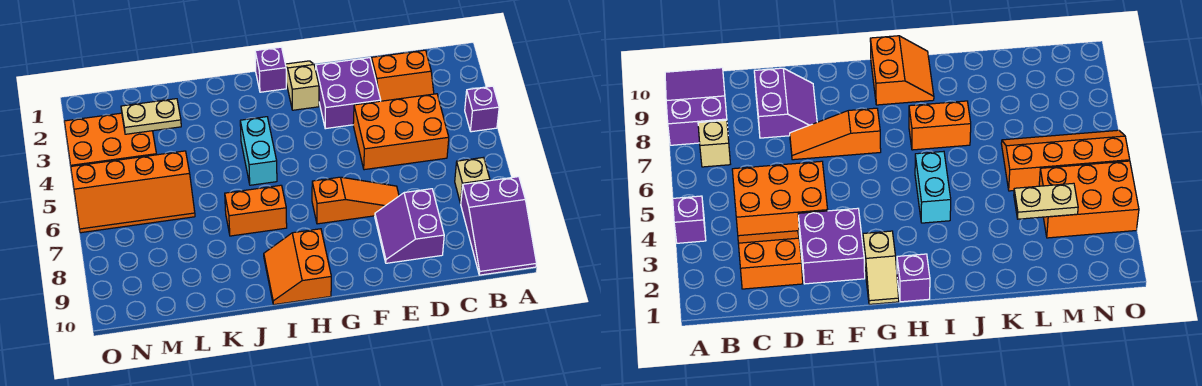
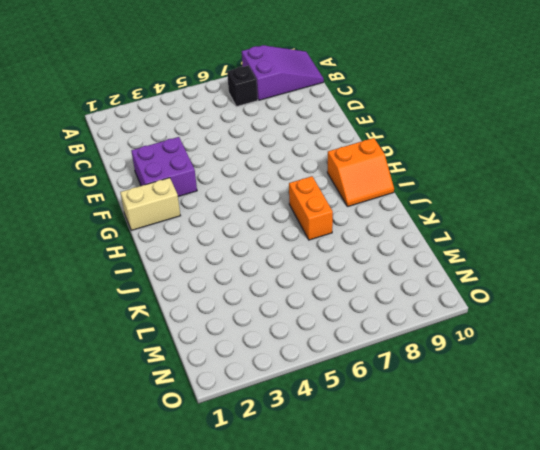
black 1x1 brick [227,65,258,107] -> tan 1x1 brick [455,157,490,203]
tan 1x2 brick [120,178,180,230] -> tan 1x2 slope [285,61,319,110]
none -> purple 1x1 brick [465,86,499,132]
none -> orange 2x2 slope [371,50,434,101]
none -> orange 2x3 brick [353,94,449,170]

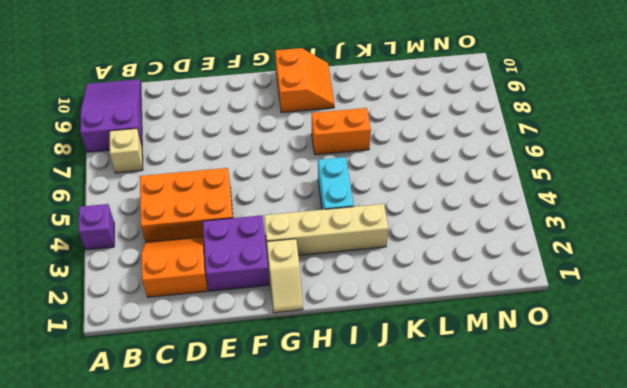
tan 1x4 brick [264,204,388,255] -> none
none -> purple 2x2 slope [375,189,444,263]
none -> orange 1x3 slope [312,177,399,224]
none -> purple 1x1 brick [255,47,286,92]

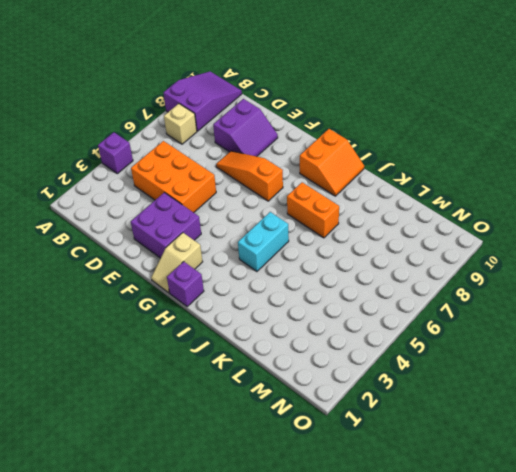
none -> orange 2x2 slope [371,50,434,101]
none -> orange 2x4 slope [71,151,195,233]
none -> orange 2x3 brick [64,113,157,166]

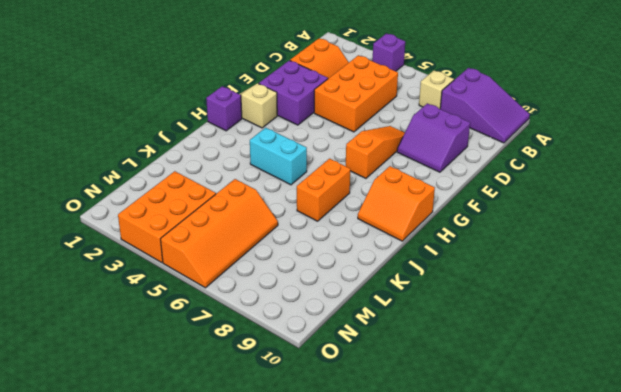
none -> tan 1x2 plate [121,99,181,134]

